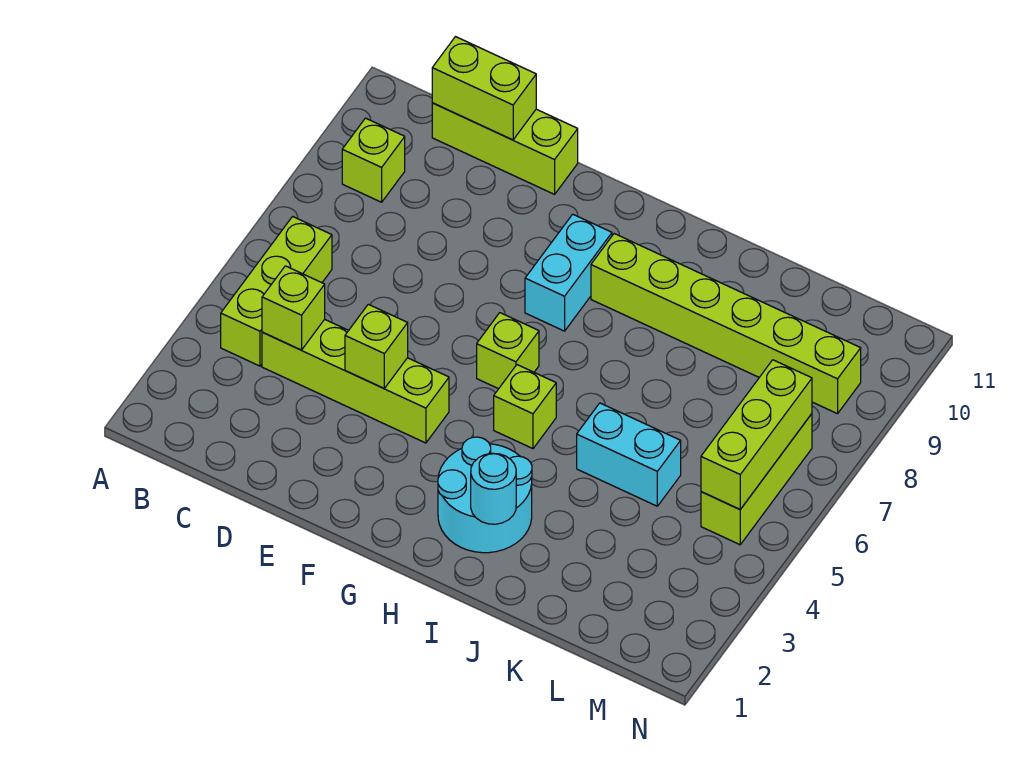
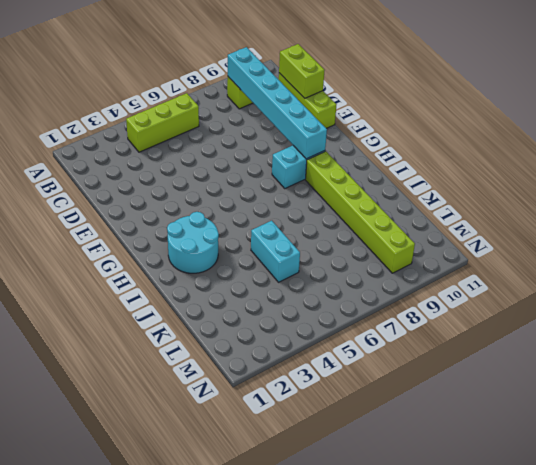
cyan 1x6 brick [228,47,327,159] -> none
none -> lime 1x4 brick [262,319,449,443]
none -> lime 1x1 brick [477,313,539,389]
none -> lime 1x1 brick [494,365,556,449]

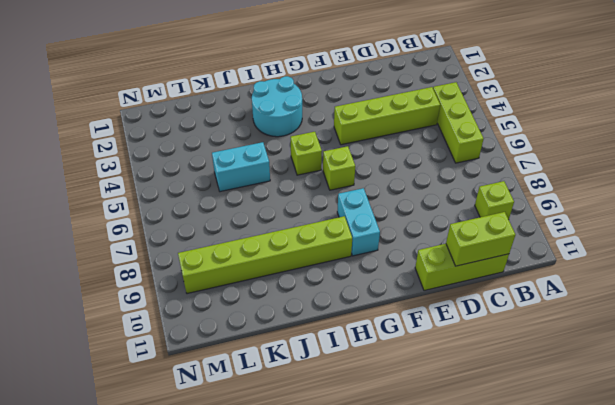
none -> lime 1x3 brick [701,414,812,545]
none -> lime 1x1 brick [262,266,325,350]
none -> lime 1x1 brick [345,304,408,388]

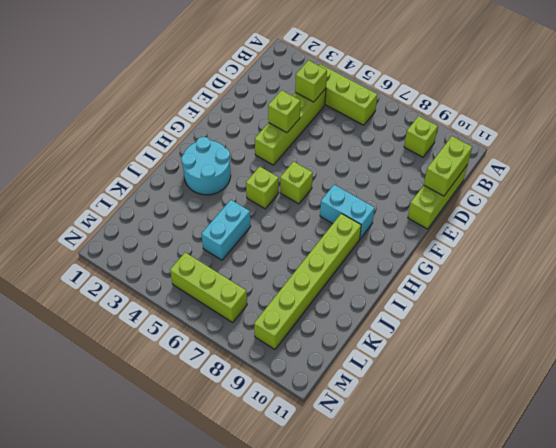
none -> cyan 1x1 round brick [471,453,516,524]
none -> lime 1x3 brick [701,360,812,509]

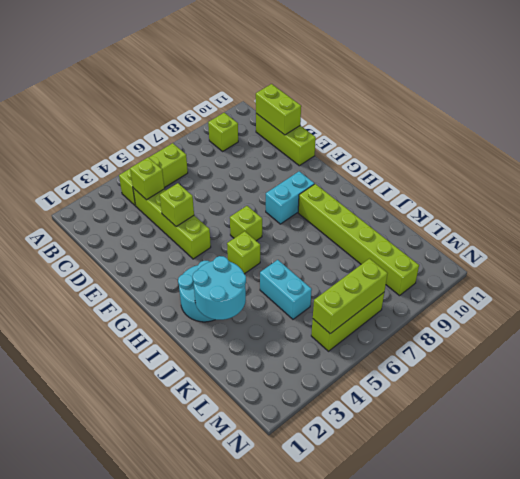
cyan 2x2 round brick [193,256,246,320] -> cyan 1x1 round brick [471,453,516,524]

